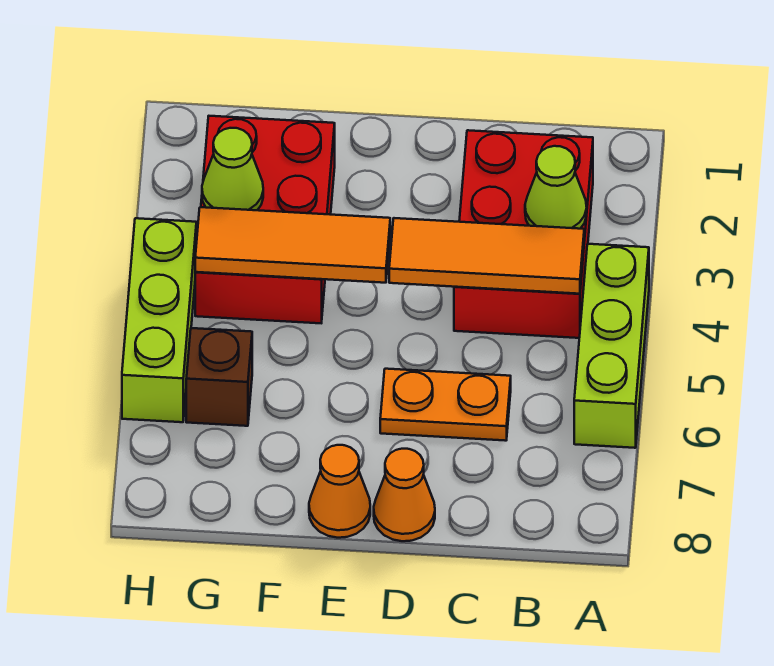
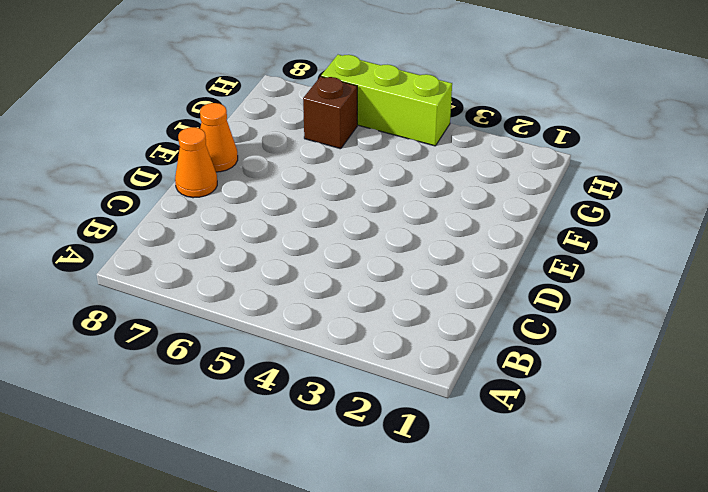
none -> lime 1x3 brick [574,244,649,448]
none -> red 2x3 brick [454,130,593,338]
none -> orange 1x2 plate [380,369,511,441]

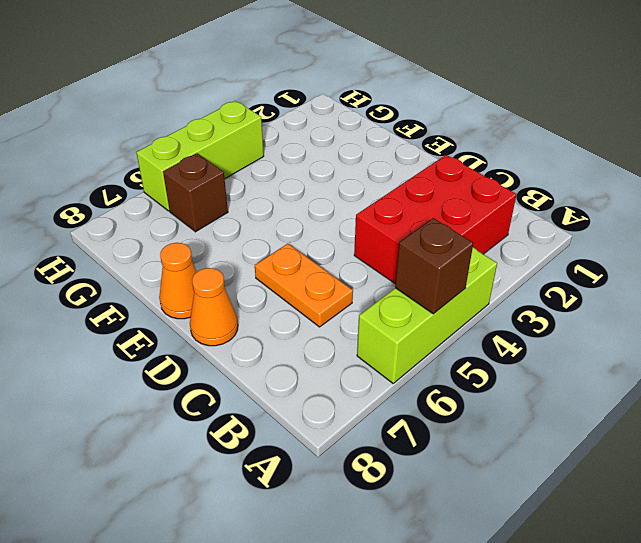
brown 1x1 brick [395,218,473,314] -> none
none -> red 2x3 brick [195,116,335,323]
none -> lime 1x1 cone [525,146,587,229]
none -> orange 1x3 tile [389,218,584,294]

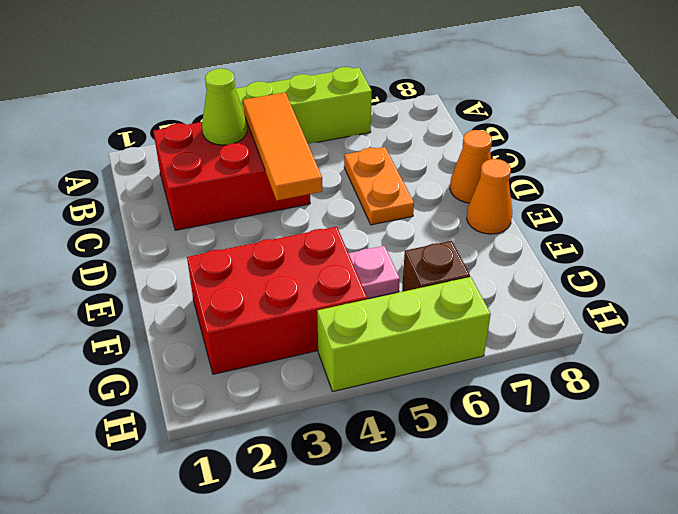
pink 1x1 plate [348,246,400,299] -> none
none -> orange 1x3 tile [195,207,390,283]
none -> lime 1x1 cone [202,128,263,210]

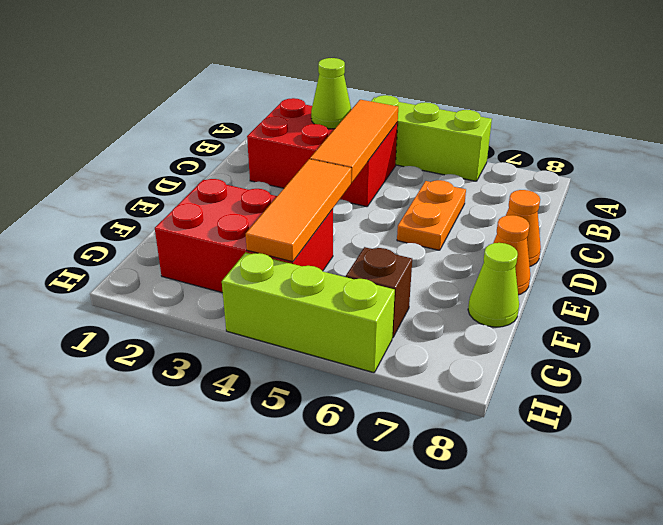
lime 1x1 cone [468,243,519,327] -> lime 1x1 cone moved to [202,128,263,210]

